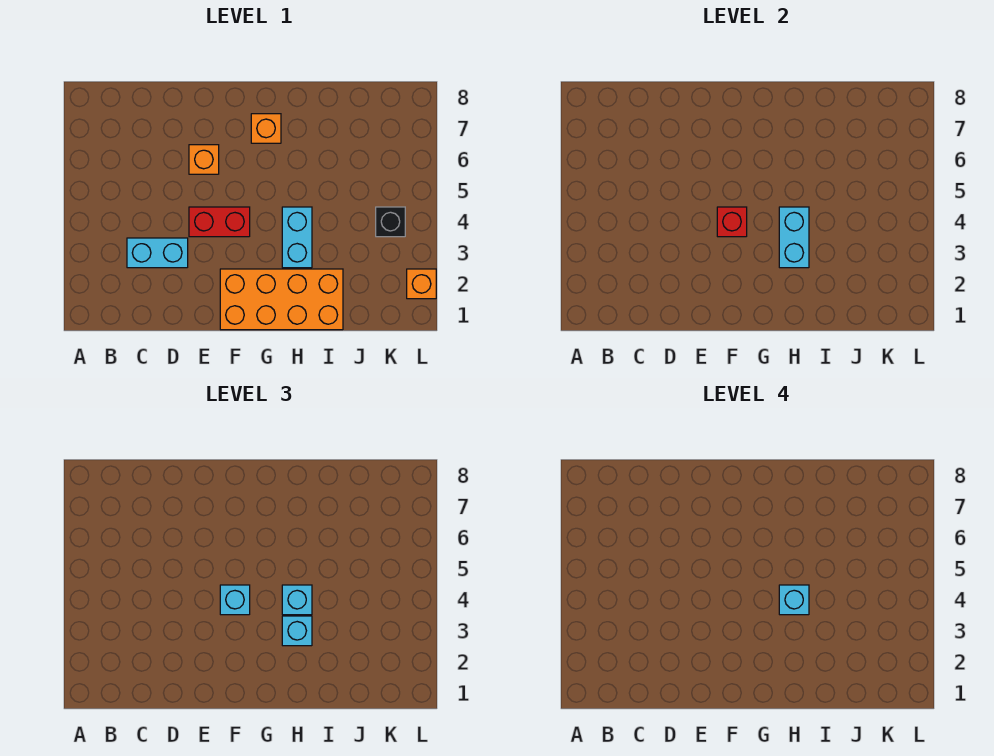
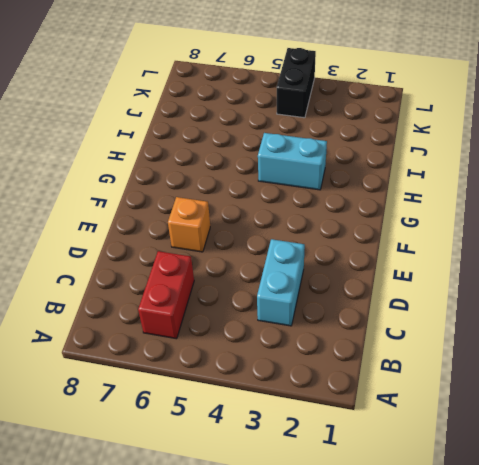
red 1x2 brick [138,251,194,339] -> red 1x2 brick moved to [189,207,250,237]
black 1x2 brick [277,48,316,118] -> black 1x1 brick [376,207,405,237]
none -> orange 2x4 brick [220,269,343,330]
none -> orange 1x1 brick [251,114,281,143]
none -> orange 1x1 brick [407,269,436,299]

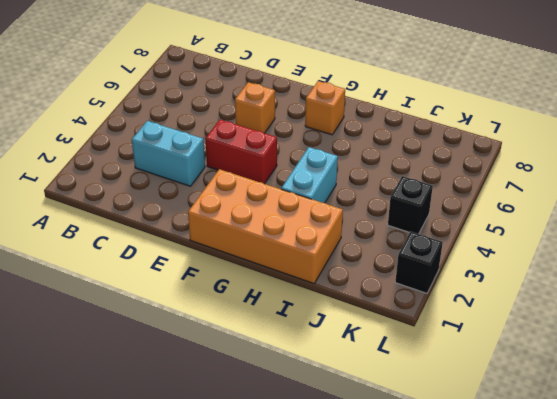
black 1x1 brick [395,232,443,293] -> orange 1x1 brick [407,269,436,299]
none -> red 1x1 brick [717,207,747,237]
none -> cyan 1x2 brick [779,207,809,268]
none -> cyan 1x1 brick [220,585,250,615]

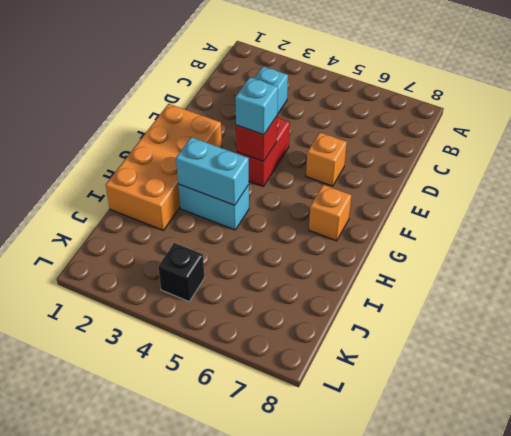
none -> orange 1x1 brick [407,269,436,299]
none -> cyan 1x1 brick [282,616,312,646]
none -> cyan 1x1 brick [282,585,312,615]

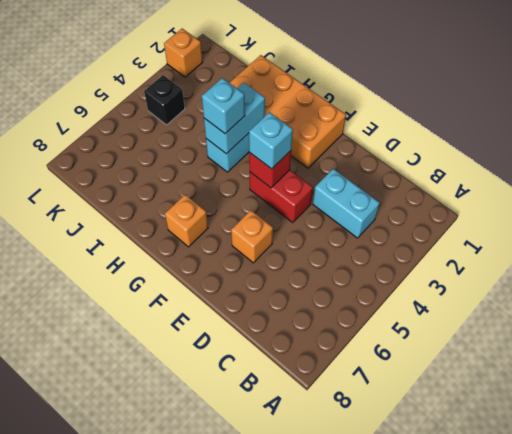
none -> cyan 1x1 brick [282,616,312,646]
none -> cyan 1x1 brick [779,585,809,615]

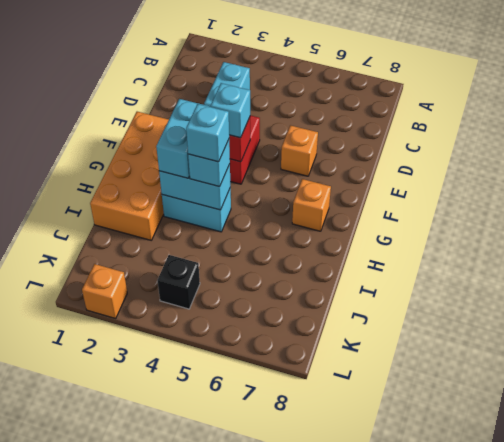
cyan 1x2 brick [156,99,207,178] -> cyan 1x1 brick [282,616,312,646]

